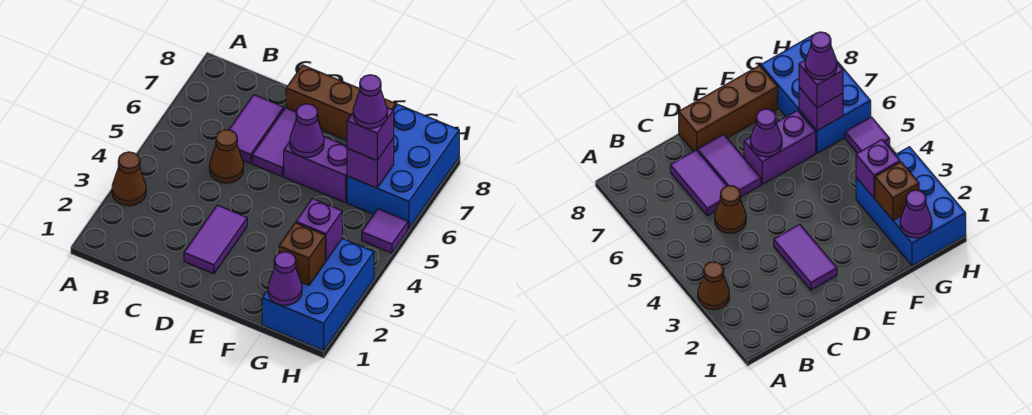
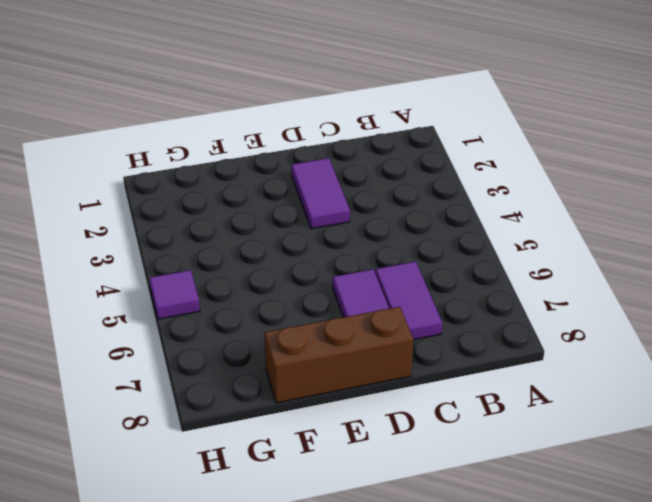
none -> brown 1x1 cone [112,152,146,206]
none -> brown 1x1 cone [210,130,244,183]
none -> purple 1x2 brick [284,137,347,203]

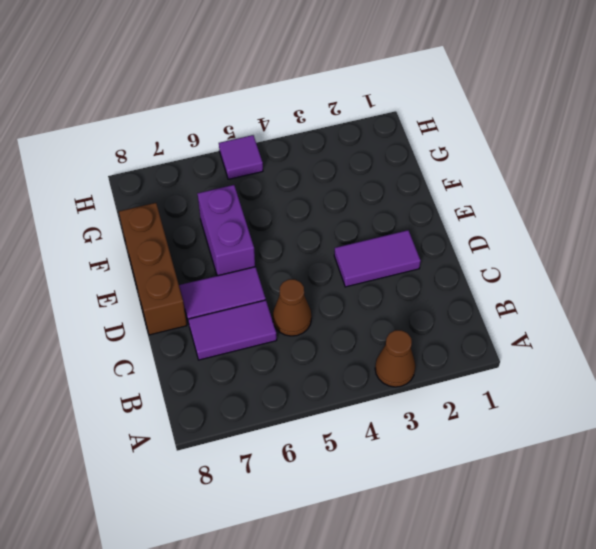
none -> blue 2x3 brick [262,238,374,351]
none -> blue 2x3 brick [347,104,459,229]
none -> purple 1x1 cone [290,104,324,157]

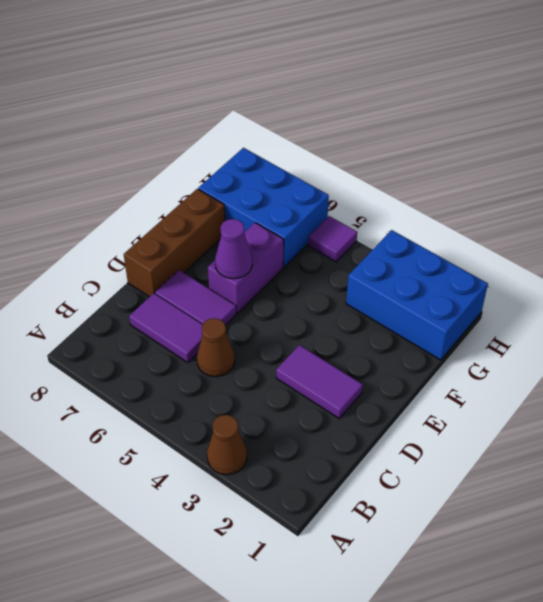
none -> purple 1x1 cone [268,252,302,305]
none -> brown 1x1 brick [279,223,325,285]
none -> purple 1x1 brick [296,198,342,261]

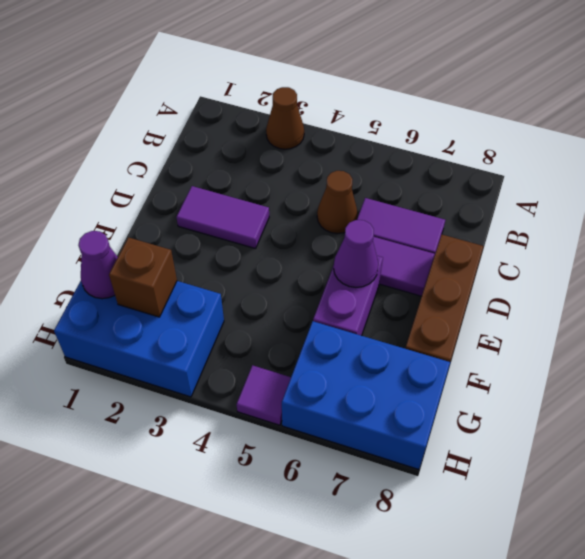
none -> purple 1x1 brick [296,198,342,261]
none -> purple 1x1 brick [347,138,394,188]
none -> purple 1x1 brick [347,108,394,160]

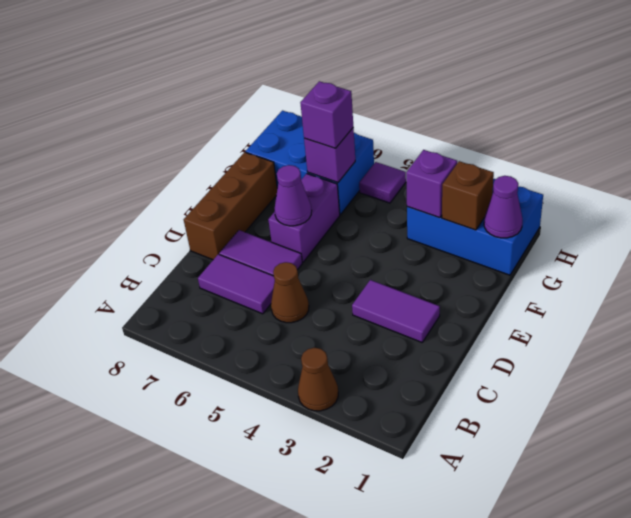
none -> purple 1x1 cone [353,75,387,128]

